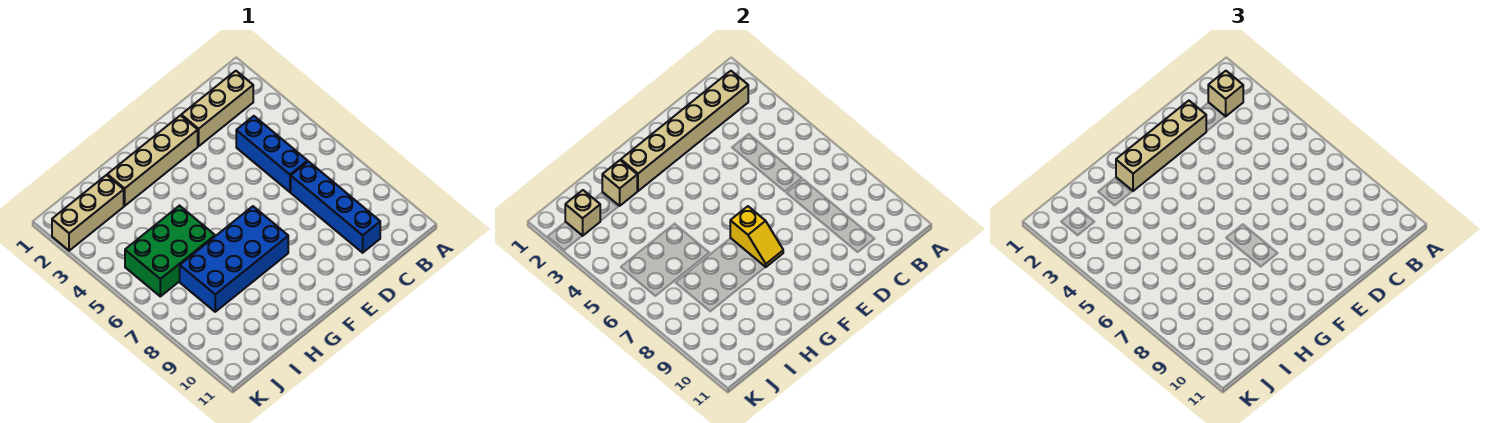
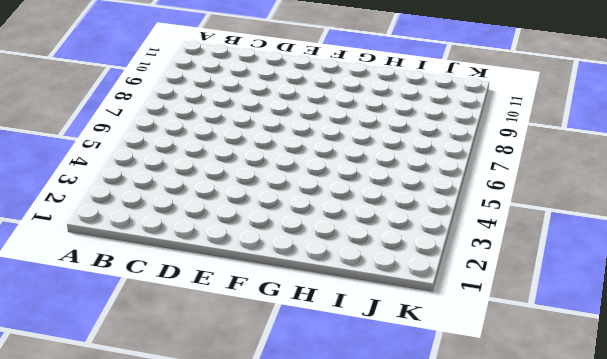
none -> tan 1x3 brick [181,71,253,146]
none -> blue 1x3 brick [236,116,308,192]
none -> blue 1x4 brick [291,161,380,253]

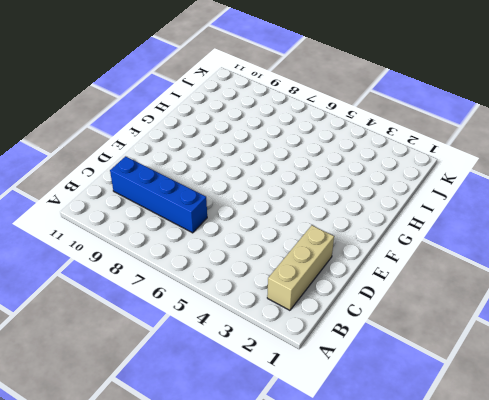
none -> blue 1x3 brick [236,116,308,192]
none -> tan 1x4 brick [107,115,198,206]
none -> blue 2x4 brick [180,206,288,312]

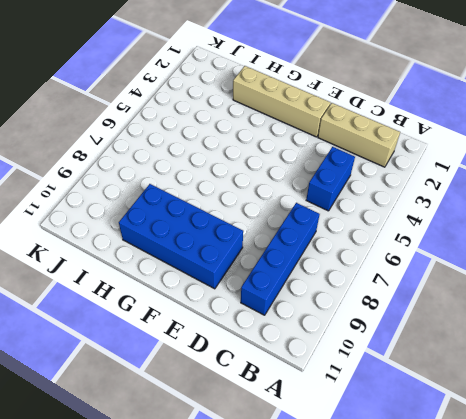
blue 1x2 brick [306,147,355,211] -> blue 1x3 brick [236,116,308,192]
blue 2x4 brick [119,184,243,289] -> blue 2x4 brick moved to [180,206,288,312]
none -> green 2x3 brick [125,206,215,296]
none -> tan 1x3 brick [52,175,124,251]
none -> tan 1x6 brick [621,71,748,191]

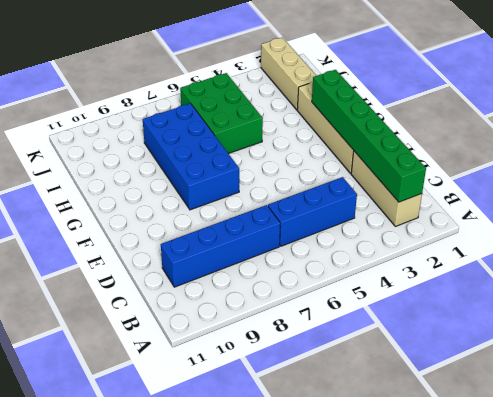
green 1x6 brick [312,70,426,202] -> tan 1x6 brick [621,71,748,191]
none -> yellow 1x2 slope [730,206,783,267]
none -> tan 1x1 brick [602,160,637,206]
none -> tan 1x1 brick [565,190,600,236]

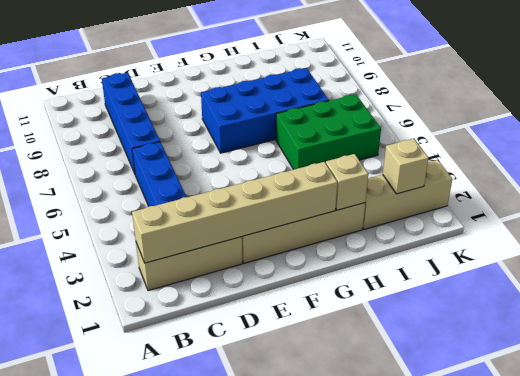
none -> yellow 1x2 slope [730,206,783,267]
none -> tan 1x1 brick [1208,71,1243,117]
none -> tan 1x4 brick [1116,101,1206,191]

